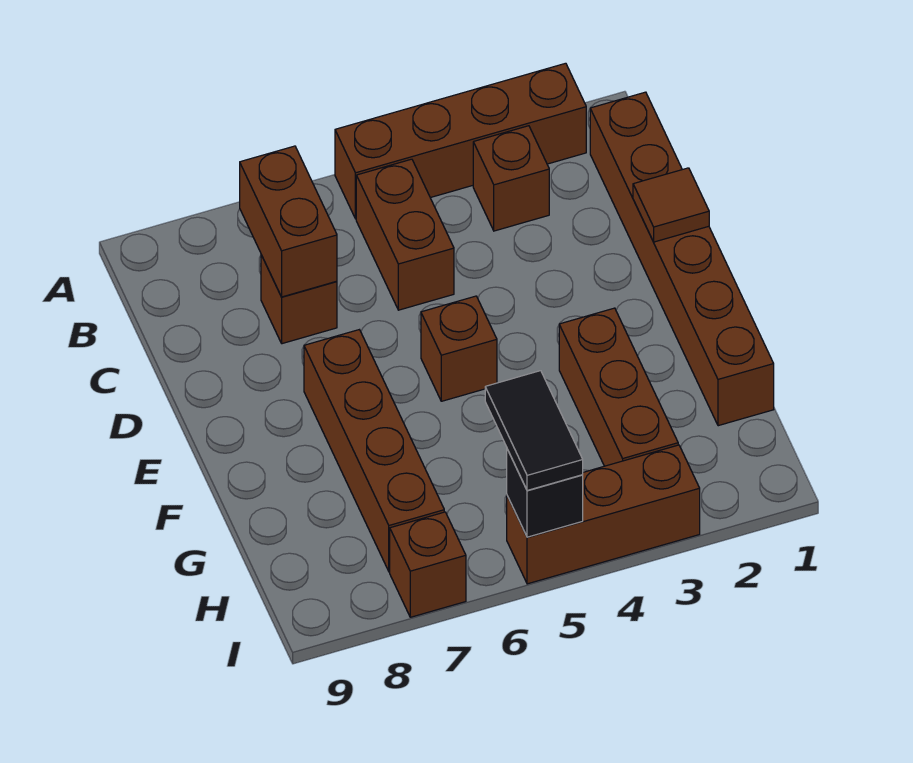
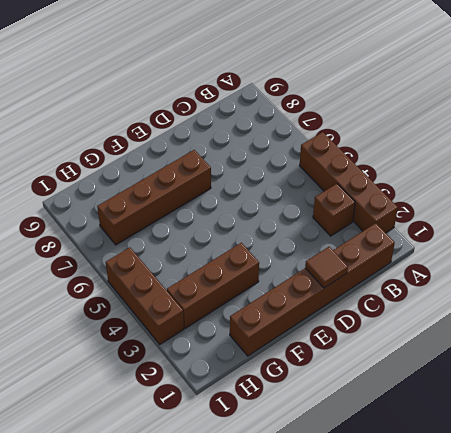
none -> brown 1x2 brick [356,159,454,310]
none -> brown 1x1 brick [261,255,337,344]
none -> brown 1x1 brick [421,296,497,401]

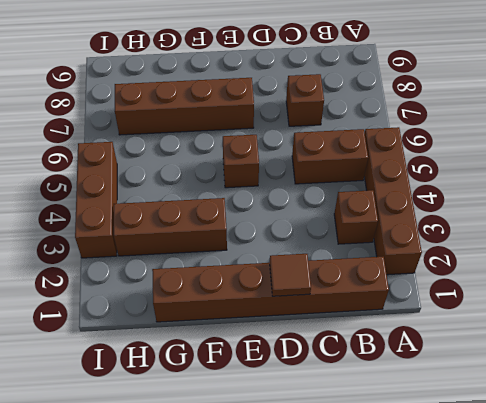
none -> brown 1x1 brick [390,512,466,617]
none -> brown 1x2 brick [240,146,337,297]
none -> black 1x1 brick [507,449,583,537]

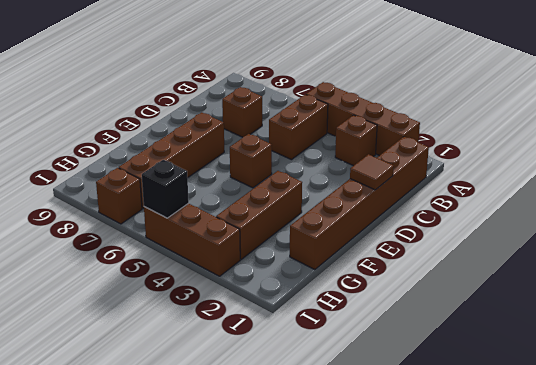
none -> brown 1x2 brick [240,146,337,297]
none -> black 1x2 tile [485,371,583,490]

